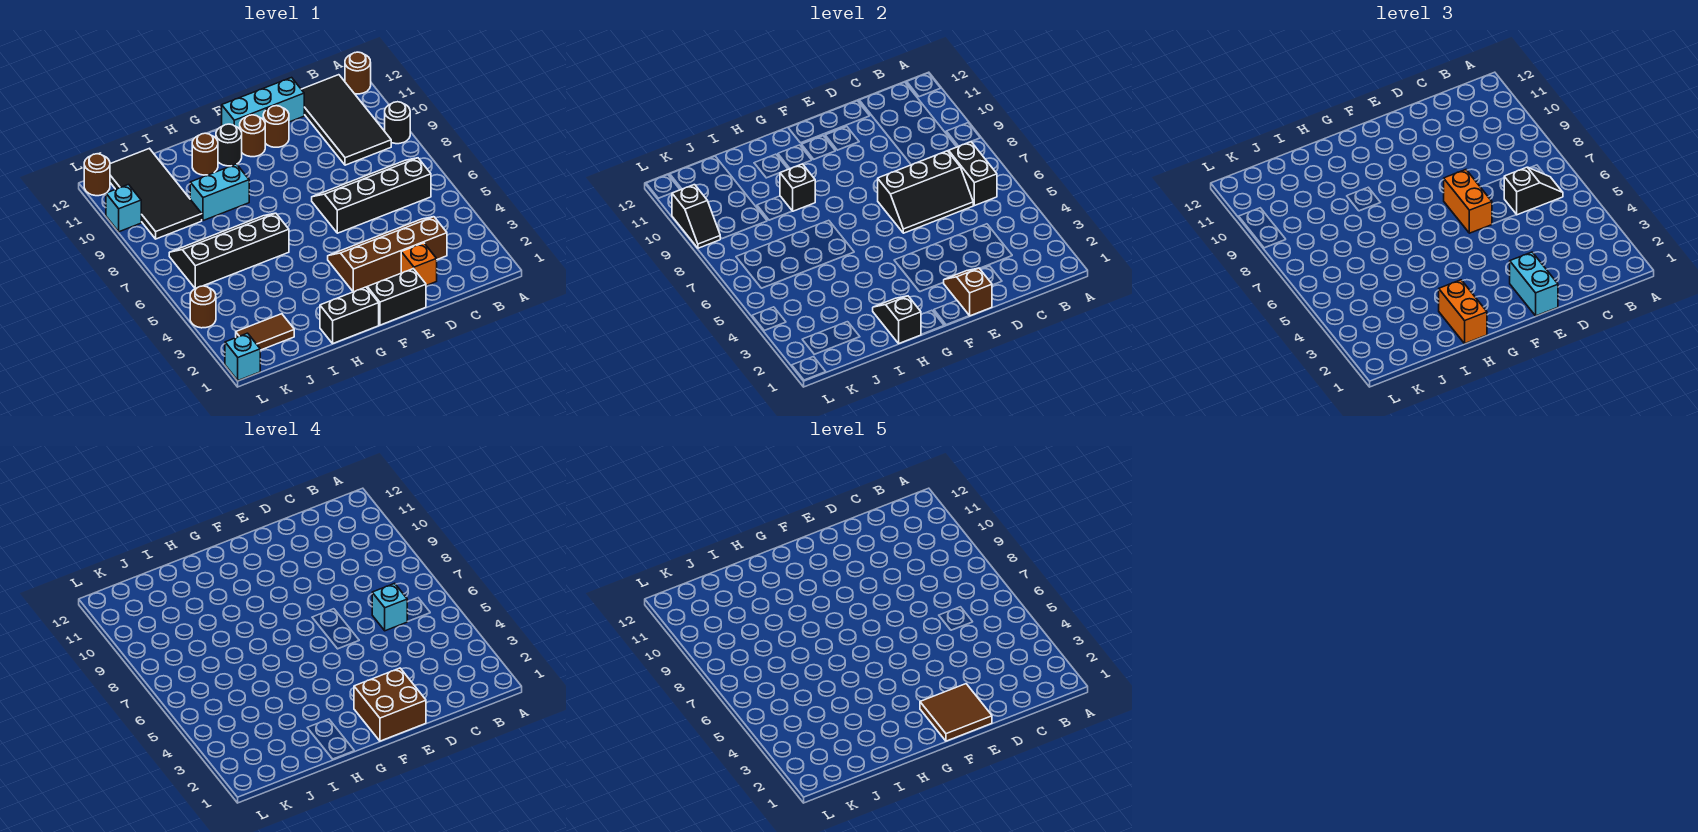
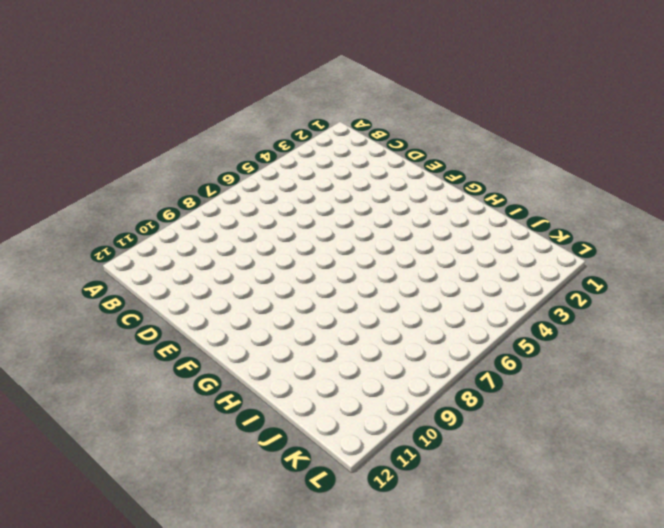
none -> black 1x1 round brick [385,102,410,144]
none -> brown 1x1 round brick [345,52,371,94]
none -> black 2x4 slope [312,158,431,233]
none -> black 2x4 tile [301,75,391,165]

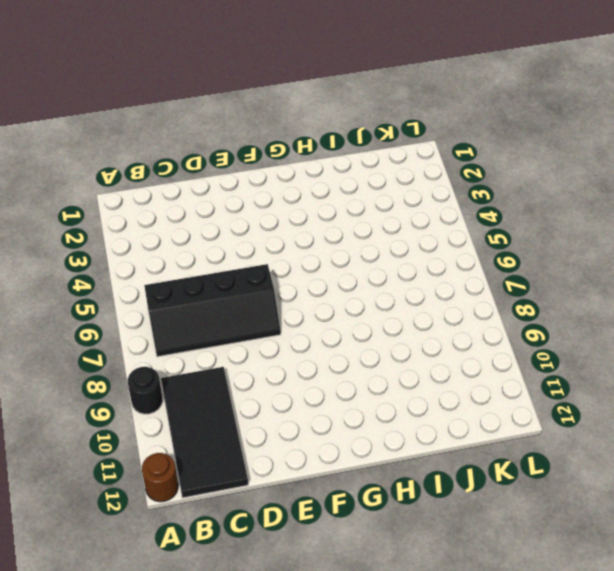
none -> brown 2x4 slope [328,217,447,292]
none -> orange 1x1 brick [401,243,437,285]
none -> cyan 1x3 brick [222,78,304,129]
none -> black 1x2 brick [367,269,426,325]

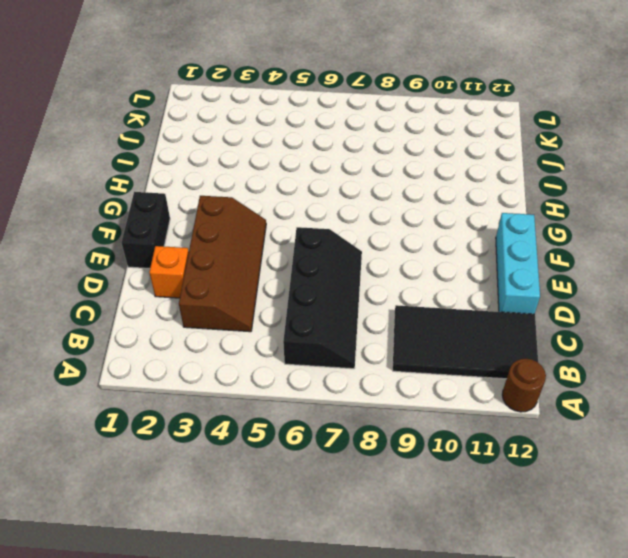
none -> black 1x1 round brick [385,102,410,144]
none -> brown 1x1 round brick [263,106,289,147]
none -> brown 1x1 round brick [240,115,265,157]
none -> black 1x2 brick [320,287,379,343]

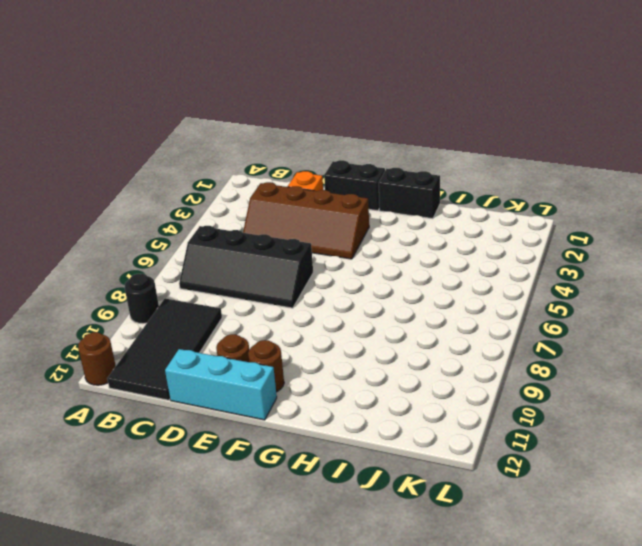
none -> black 1x1 round brick [216,124,242,166]
none -> black 2x4 slope [169,213,289,288]
none -> cyan 1x2 brick [190,164,249,221]
none -> brown 1x1 round brick [192,133,218,175]

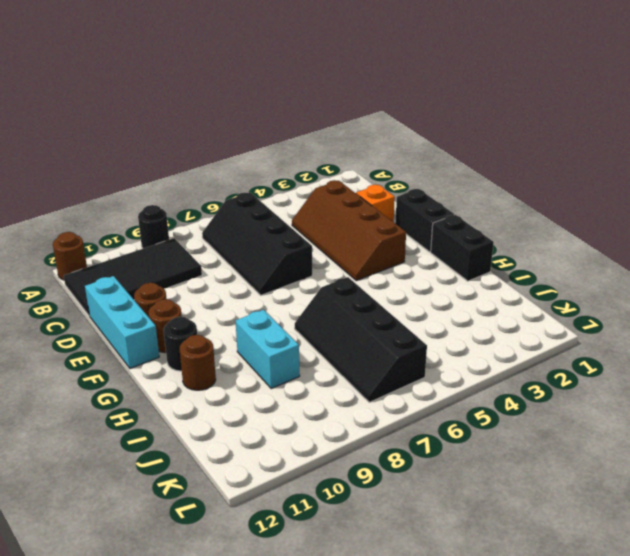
none -> brown 1x2 tile [236,314,294,350]
none -> black 2x4 tile [110,148,202,239]
none -> cyan 1x1 brick [225,333,260,380]
none -> brown 1x1 round brick [190,286,216,328]

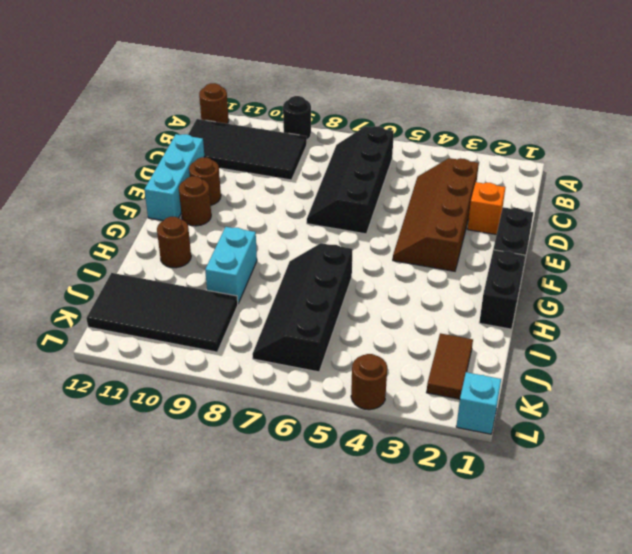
none -> black 1x1 round brick [216,124,242,166]
none -> cyan 1x1 brick [106,185,141,232]
none -> brown 1x1 round brick [84,154,110,196]
none -> black 1x2 brick [949,142,997,206]

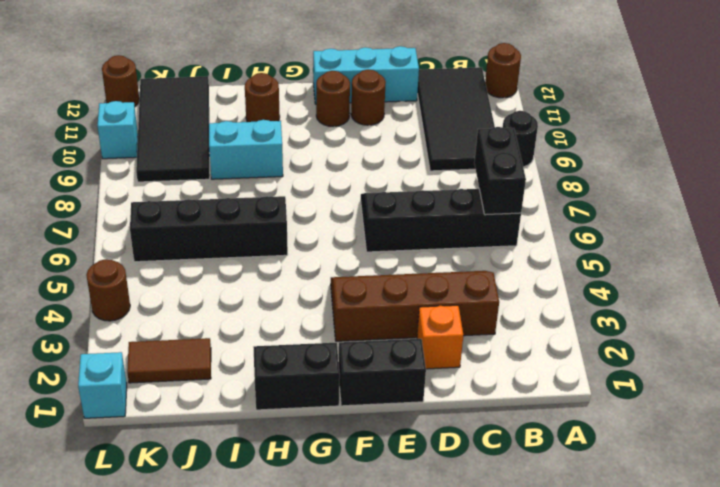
none -> black 1x1 round brick [216,124,242,166]
none -> black 2x3 slope [878,151,973,233]
none -> brown 1x2 slope [943,268,992,316]
none -> black 1x2 slope [873,296,921,343]

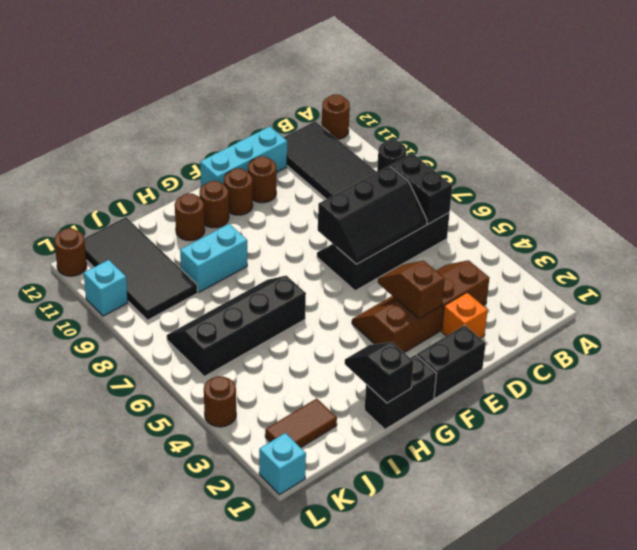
brown 1x2 slope [378,261,445,319] -> brown 1x2 slope moved to [943,268,992,316]
brown 1x1 round brick [200,181,229,228] -> black 1x1 round brick [216,124,242,166]
none -> black 1x1 brick [780,164,815,211]
none -> black 1x2 slope [672,185,720,248]
none -> black 1x2 slope [1504,167,1563,215]
none -> cyan 1x2 brick [1510,252,1558,316]

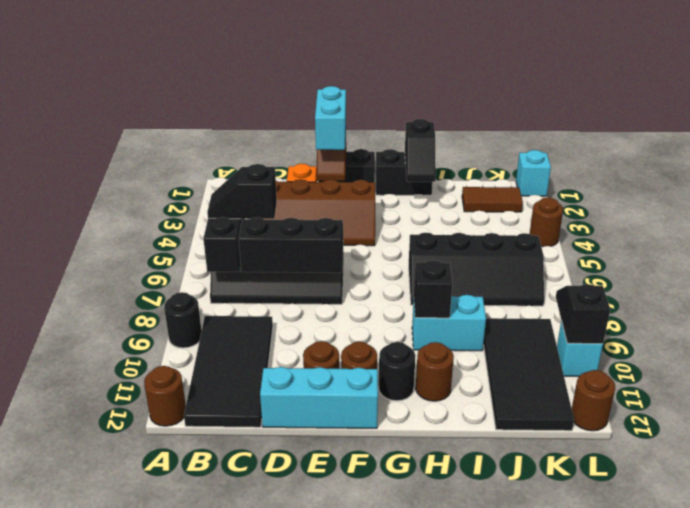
none -> orange 1x2 brick [1444,170,1492,233]
none -> orange 1x2 brick [1439,280,1487,343]
none -> cyan 1x1 brick [372,583,407,631]
none -> brown 2x2 brick [354,668,426,741]

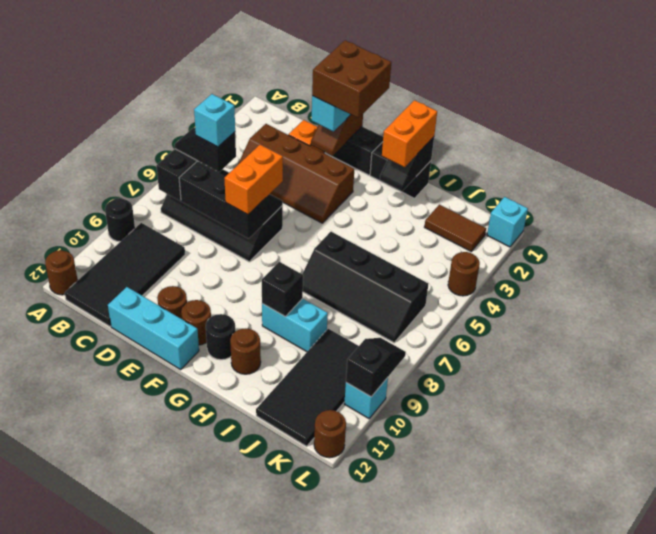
none -> brown 2x2 tile [920,684,992,741]

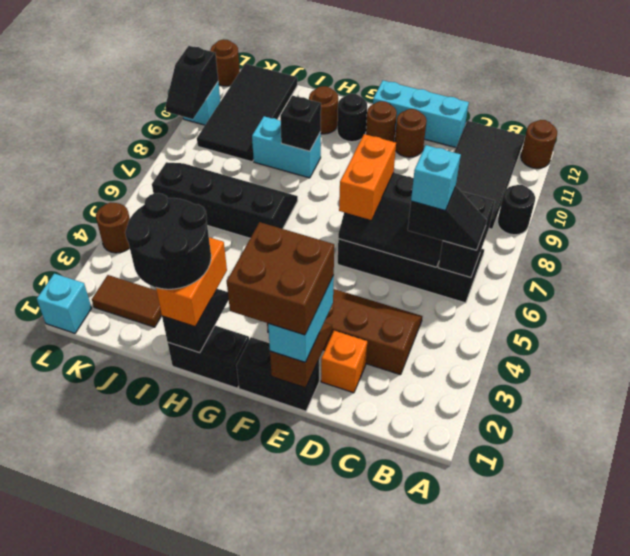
black 2x2 round brick [125,193,211,289] -> none
none -> brown 2x2 tile [920,684,992,741]

